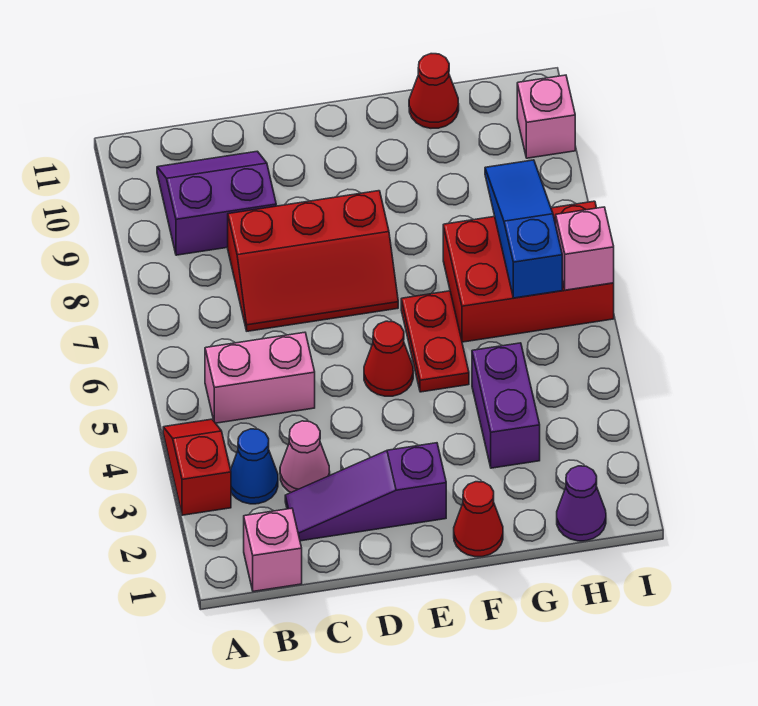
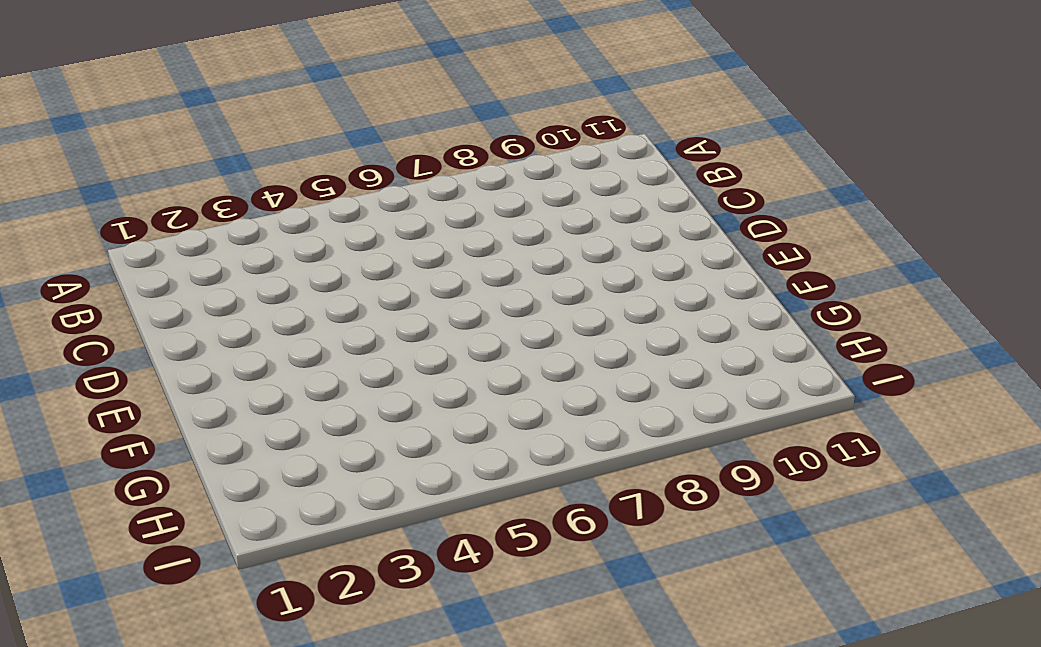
none -> red 1x2 slope [163,419,231,515]
none -> pink 1x1 brick [244,508,302,591]
none -> blue 1x1 cone [231,429,278,504]

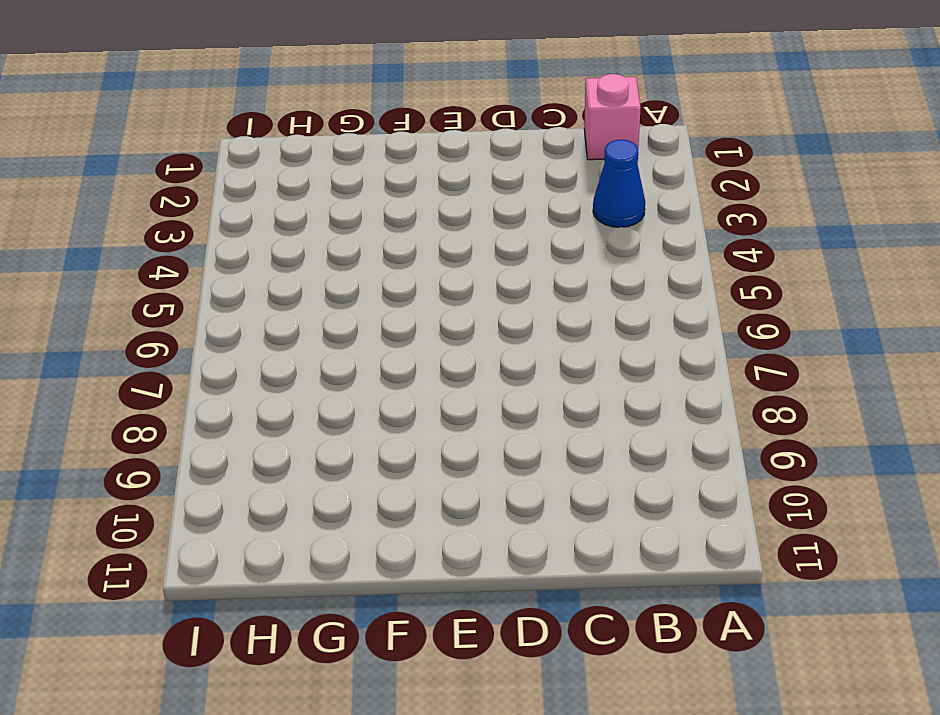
none -> red 1x2 slope [163,419,231,515]
none -> pink 1x2 brick [205,332,315,423]
none -> purple 2x2 slope [157,151,276,255]

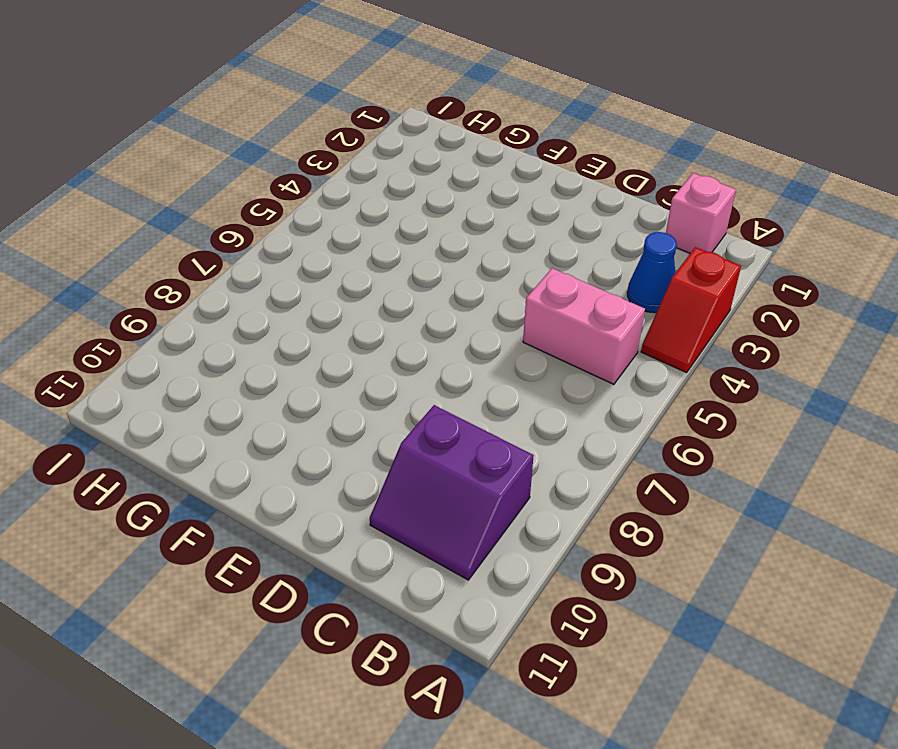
none -> purple 1x3 slope [285,443,446,541]
none -> pink 1x1 cone [280,421,330,492]
none -> red 2x3 slope [228,191,398,331]

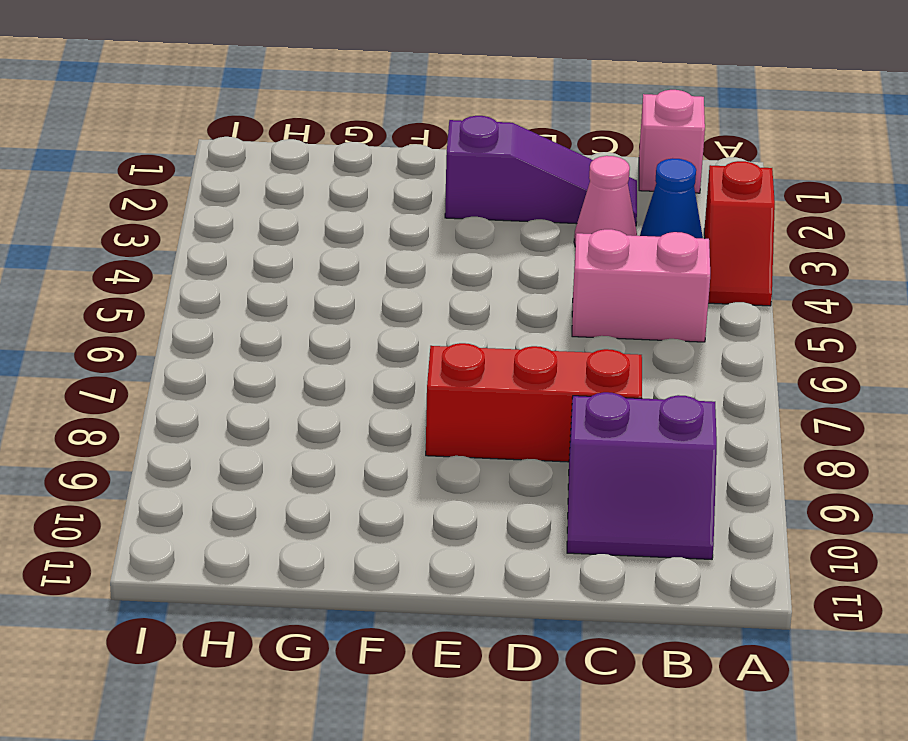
none -> red 1x1 cone [364,321,413,396]
none -> red 1x1 cone [454,482,503,557]
none -> red 1x2 plate [401,291,469,392]

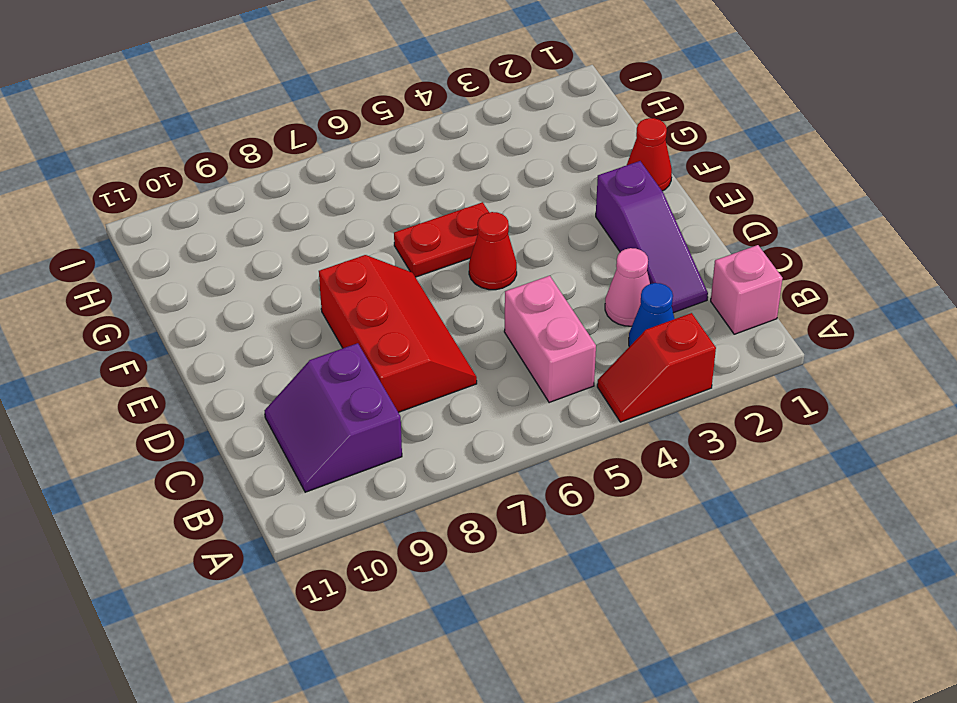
none -> purple 1x2 brick [472,343,540,468]
none -> red 2x3 brick [443,201,614,342]
none -> red 1x1 cone [409,54,459,128]

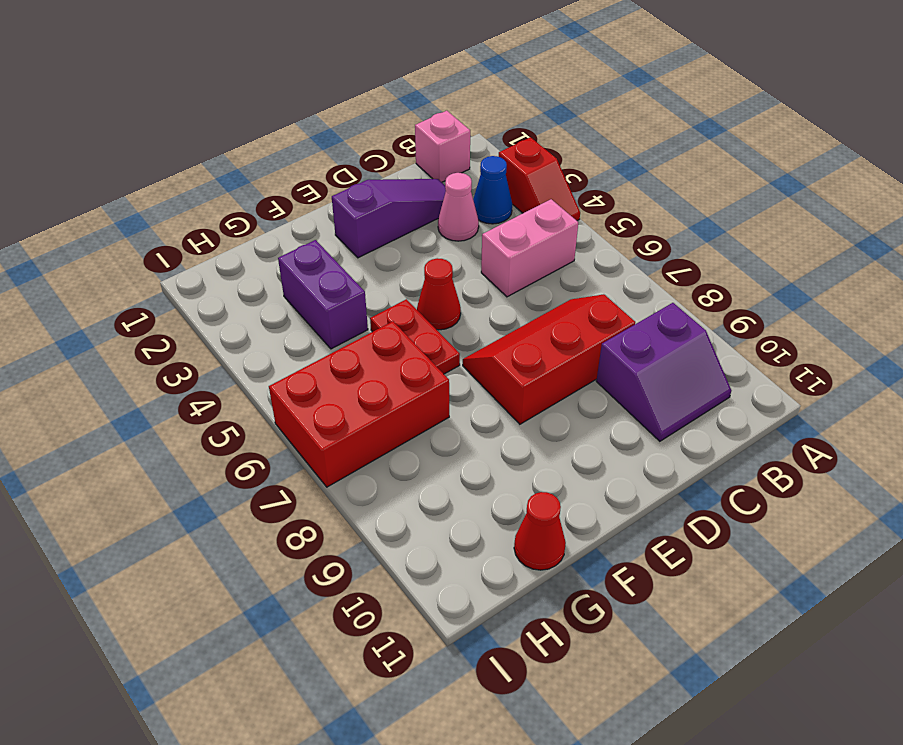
none -> red 1x1 cone [454,482,503,557]
none -> purple 1x1 cone [557,466,606,541]
none -> pink 1x1 brick [517,75,575,158]

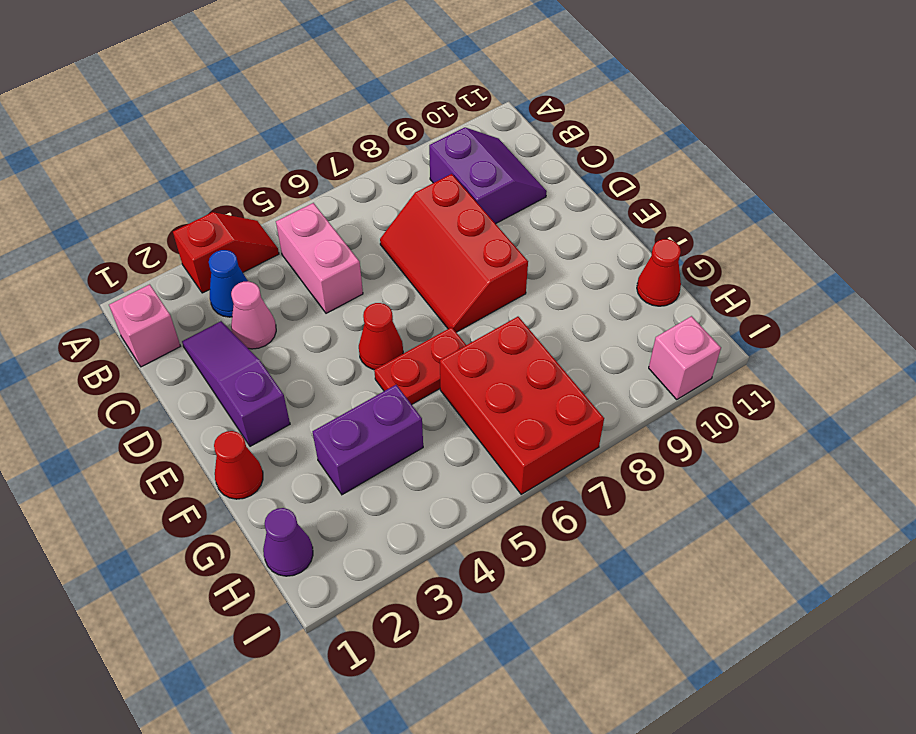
none -> blue 1x3 slope [485,160,562,298]
none -> pink 1x1 brick [556,207,614,290]

